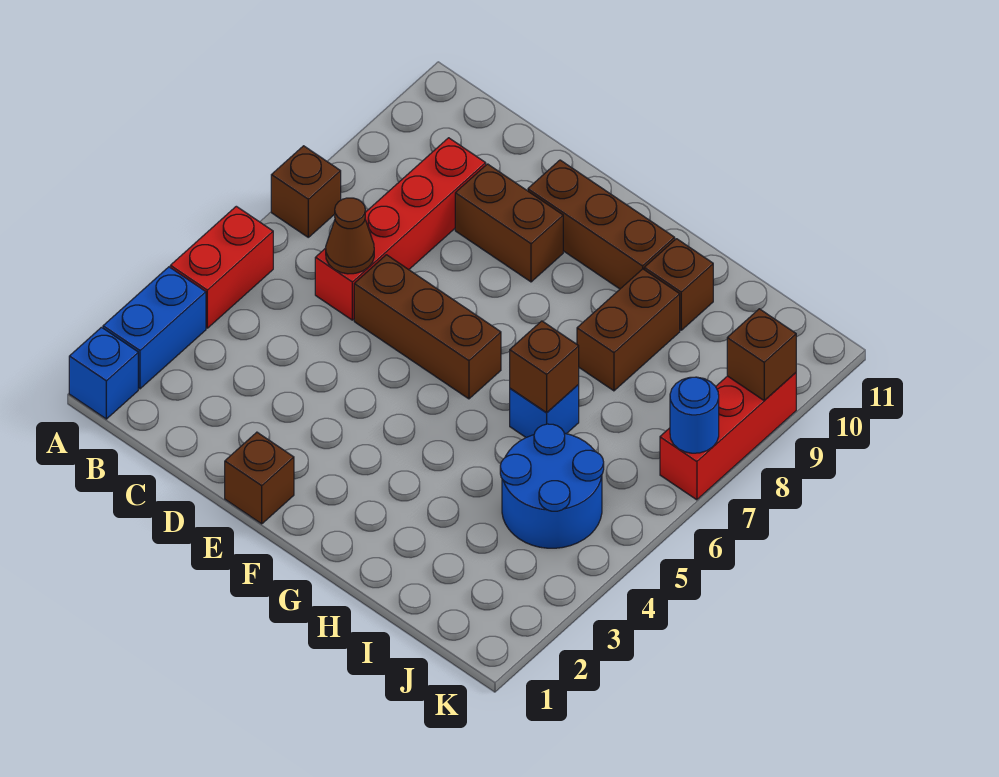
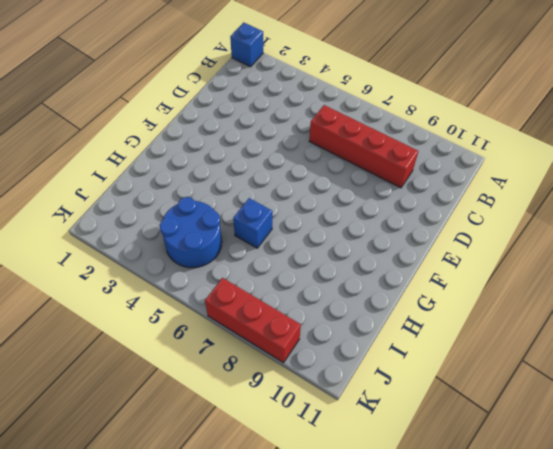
none -> blue 1x2 brick [103,267,206,389]
none -> red 1x2 brick [170,206,273,328]
none -> brown 1x1 brick [271,146,341,237]

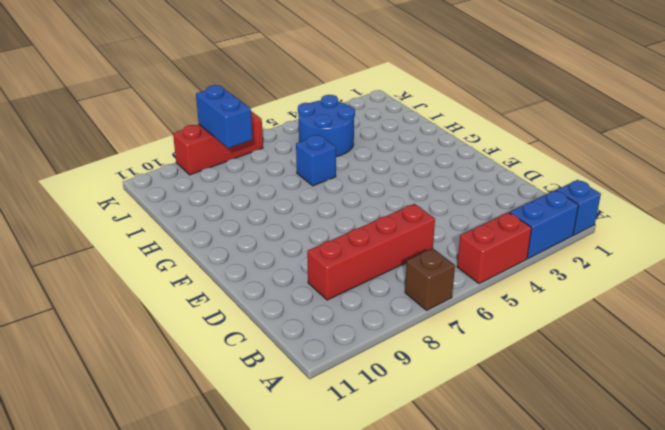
blue 1x2 brick [196,85,252,148] -> none
none -> brown 1x3 brick [354,255,501,399]
none -> brown 1x2 brick [455,164,563,282]
none -> brown 1x1 brick [225,432,294,524]

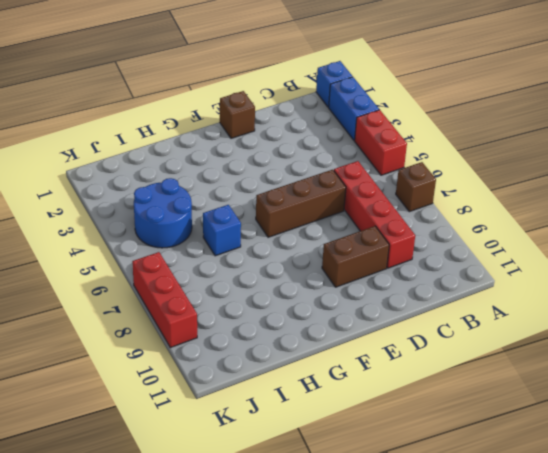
none -> brown 1x3 brick [528,160,675,289]
none -> brown 1x2 brick [577,269,680,391]
none -> brown 1x1 brick [644,239,713,330]

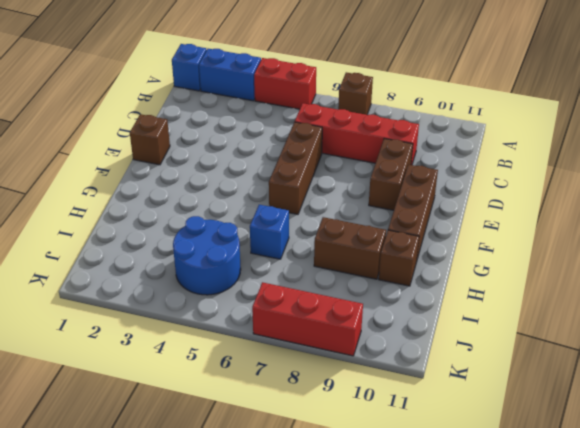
none -> brown 1x1 cone [326,198,374,274]
none -> brown 1x1 brick [510,321,579,413]
none -> blue 1x1 round brick [670,377,719,453]

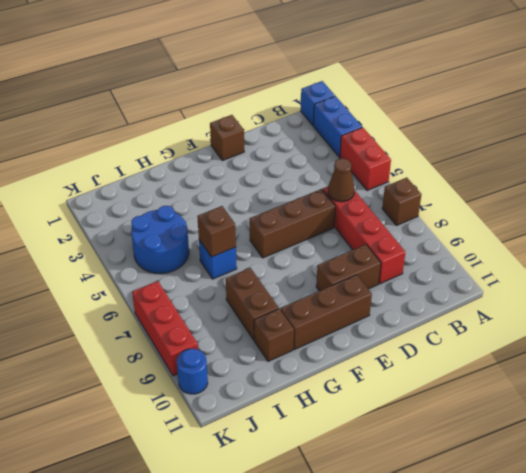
blue 1x1 round brick [177,349,208,394] -> blue 1x1 round brick moved to [670,377,719,453]
none -> brown 1x1 brick [727,309,796,401]

